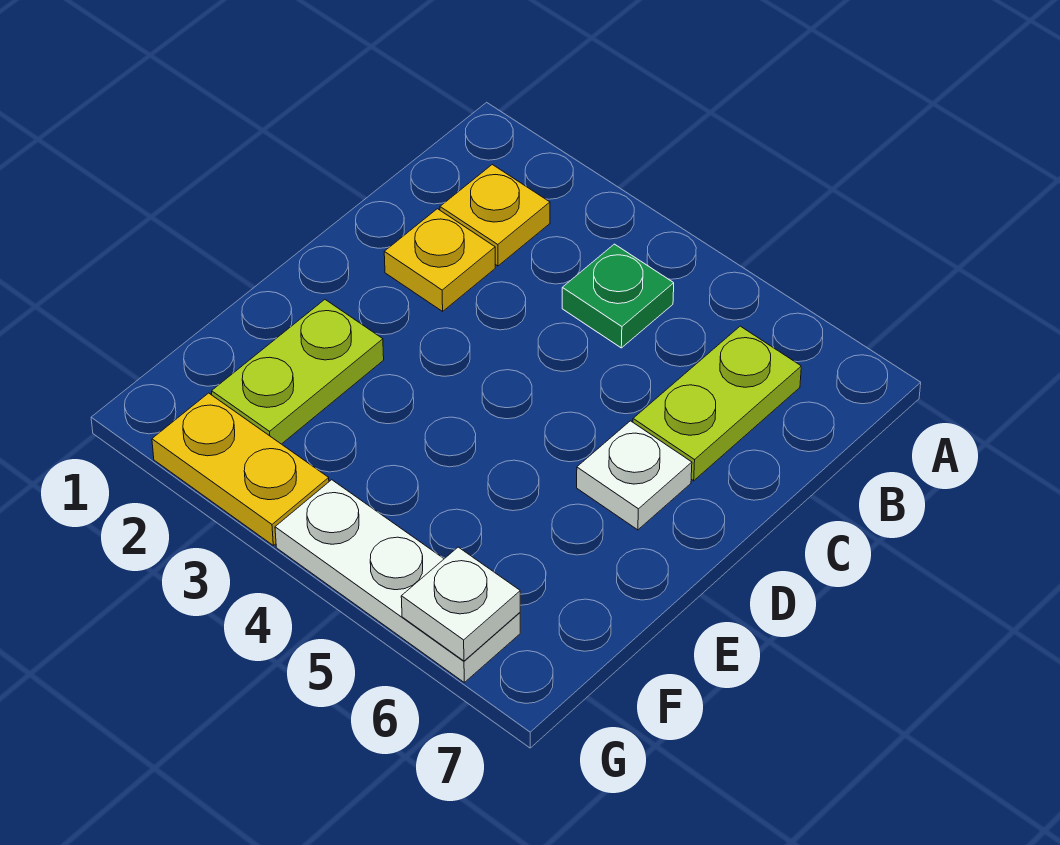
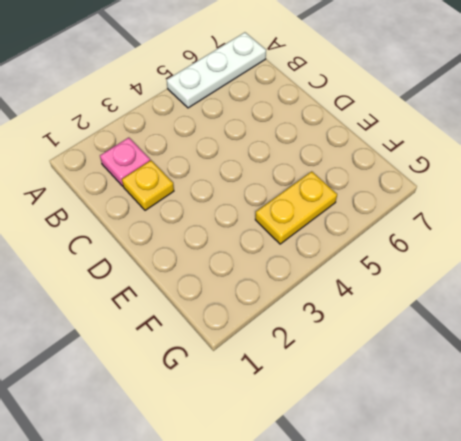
white 1x3 plate [167,32,266,108] -> white 1x3 plate moved to [275,480,520,682]
pink 1x1 plate [100,138,150,186] -> yellow 1x1 plate [440,165,550,266]
yellow 1x2 plate [255,171,337,244] -> yellow 1x2 plate moved to [152,393,329,545]
none -> green 1x1 plate [562,244,674,348]
none -> lime 1x2 plate [633,326,801,481]

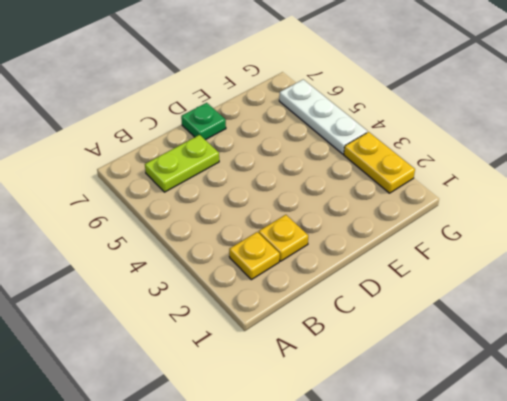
green 1x1 plate [181,103,226,140] -> green 1x1 plate moved to [562,244,674,348]
none -> white 1x1 plate [577,421,692,530]
none -> lime 1x2 plate [212,300,384,444]

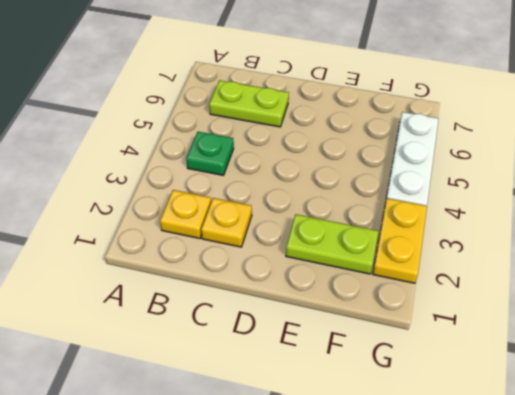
none -> white 1x1 plate [577,421,692,530]
none -> white 1x1 plate [401,547,520,661]

